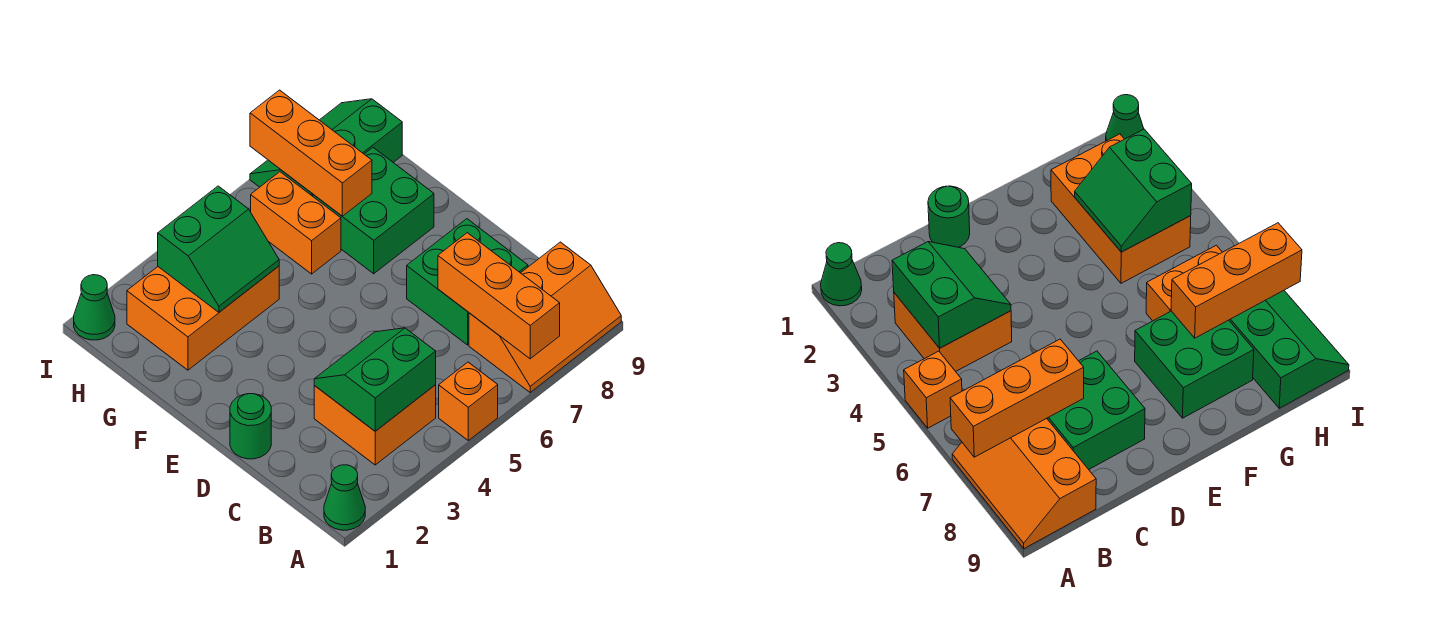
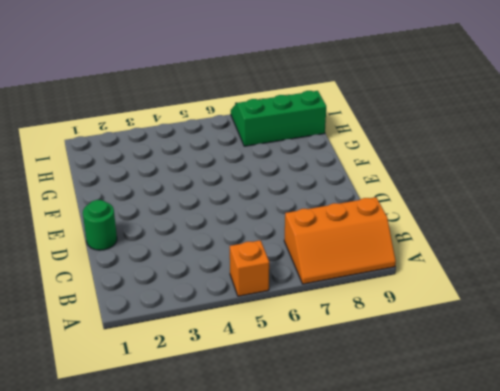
none -> green 1x1 cone [324,465,365,530]
none -> orange 2x2 brick [314,385,436,465]
none -> green 2x2 brick [407,219,528,345]

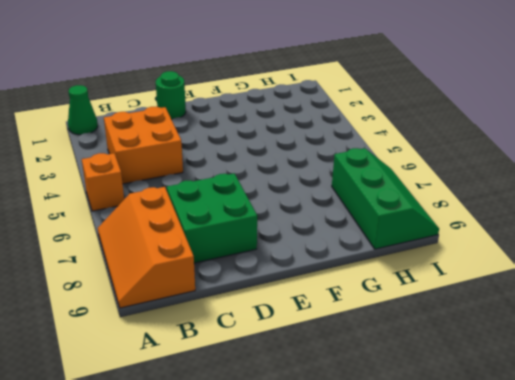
none -> green 2x2 brick [313,148,434,274]
none -> orange 2x3 brick [127,266,279,370]
none -> orange 1x2 brick [251,172,341,274]

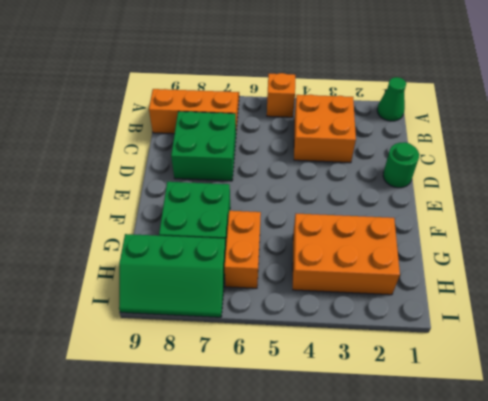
none -> green 1x1 cone [74,275,115,340]
none -> orange 1x3 brick [438,233,560,359]
none -> green 2x2 slope [314,328,436,431]

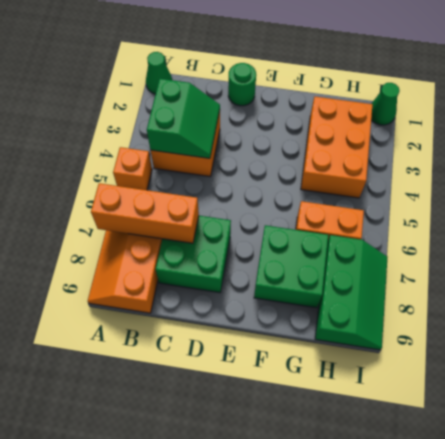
none -> green 2x2 slope [158,186,279,312]
none -> orange 1x3 brick [250,90,372,216]

